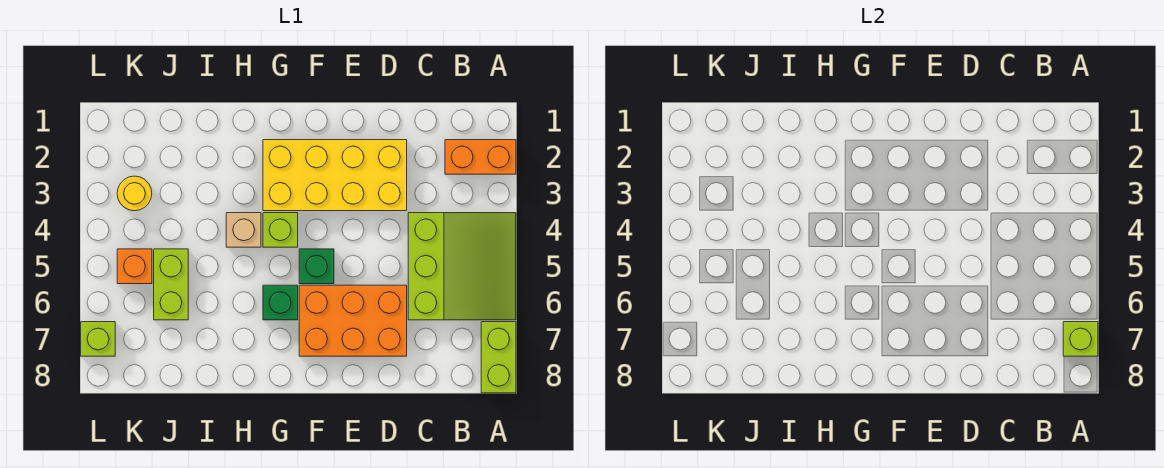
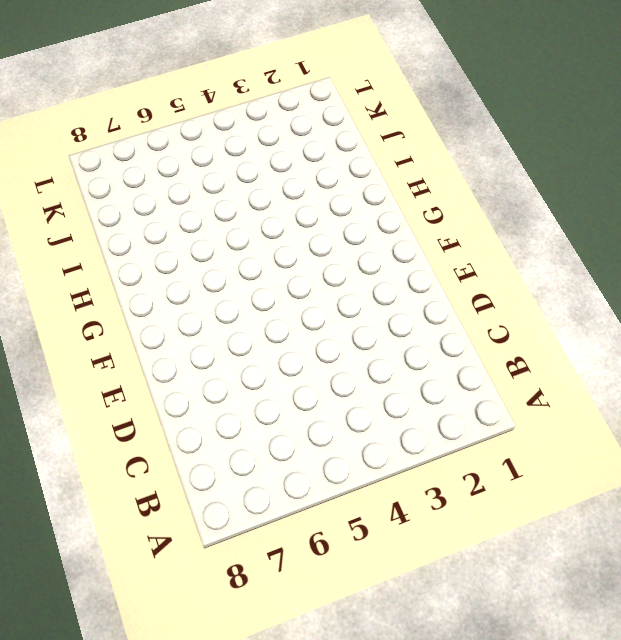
none -> orange 1x2 brick [445,140,516,174]
none -> lime 3x3 slope [408,213,516,320]
none -> lime 1x2 brick [481,322,516,393]

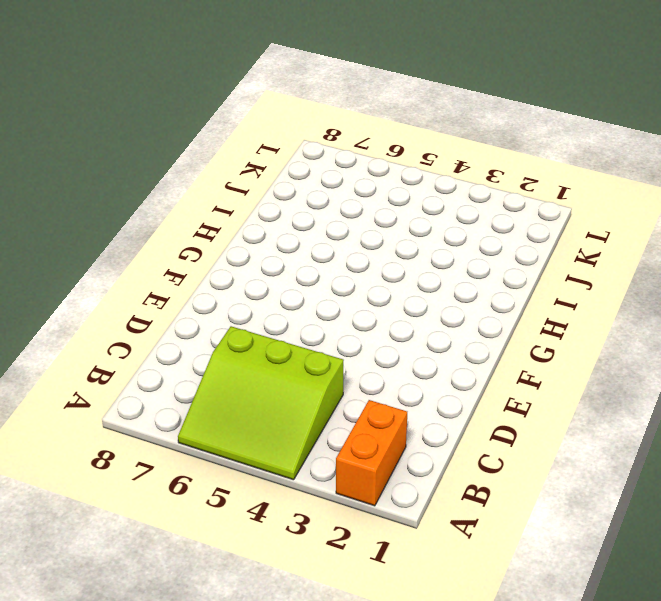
none -> lime 1x2 brick [481,322,516,393]
none -> yellow 2x4 brick [263,140,407,211]
none -> orange 2x3 brick [299,285,407,356]

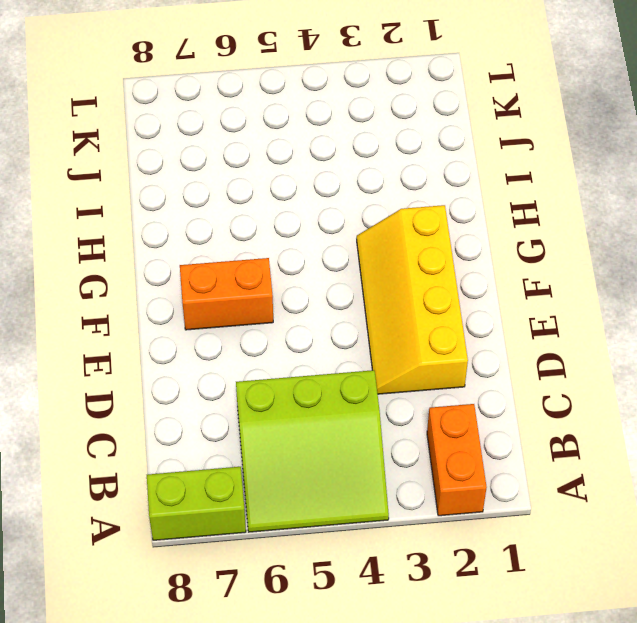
yellow 2x4 slope [357,205,468,394] -> yellow 2x4 brick [263,140,407,211]
orange 1x2 brick [180,258,273,330] -> orange 2x3 brick [299,285,407,356]
none -> green 1x1 brick [299,249,334,284]
none -> lime 1x1 brick [263,213,298,247]
none -> green 1x1 brick [263,285,298,320]

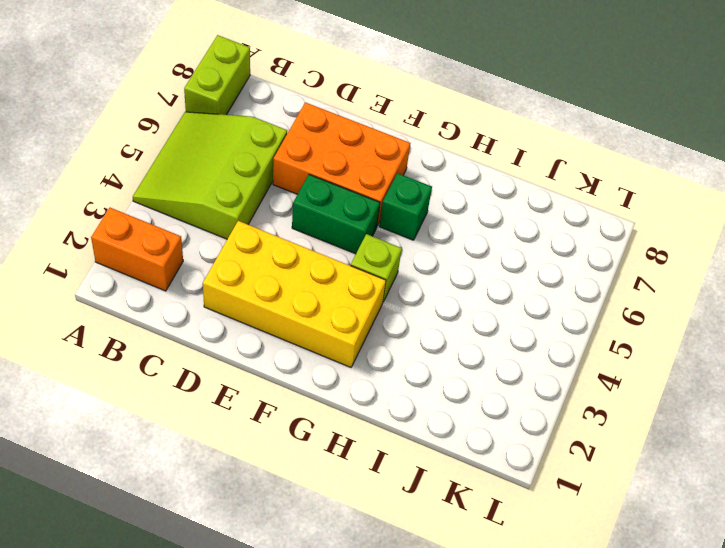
green 1x2 brick [292,175,380,254] -> green 1x1 brick [299,249,334,284]
none -> tan 1x1 brick [226,213,261,247]
none -> lime 1x2 brick [154,249,188,320]
none -> yellow 1x1 round brick [117,176,152,211]

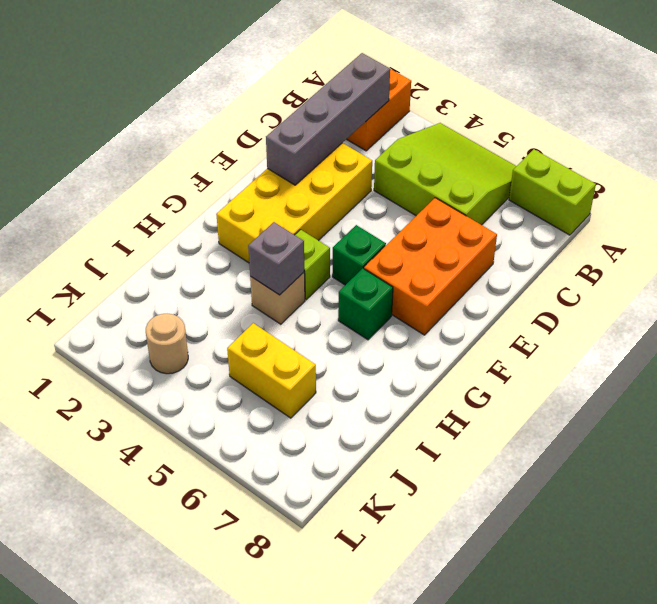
grey 1x4 brick [266,53,390,185] -> none
grey 1x1 brick [248,222,304,295] -> none
yellow 1x2 brick [227,323,316,418] -> lime 1x2 brick [154,249,188,320]
tan 1x1 round brick [146,314,188,374] -> yellow 1x1 round brick [117,176,152,211]
none -> orange 1x1 brick [117,249,152,284]
none -> lime 1x1 brick [81,322,115,356]
none -> lime 1x1 brick [1063,322,1098,356]

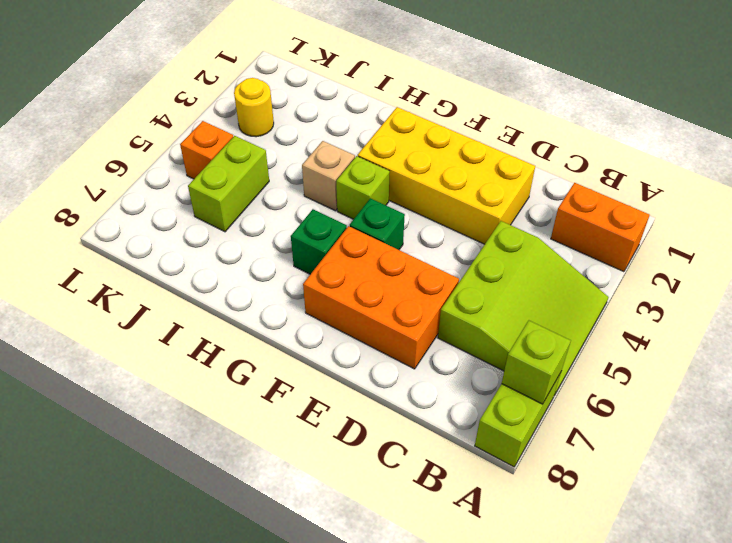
none -> lime 1x1 brick [81,322,115,356]

